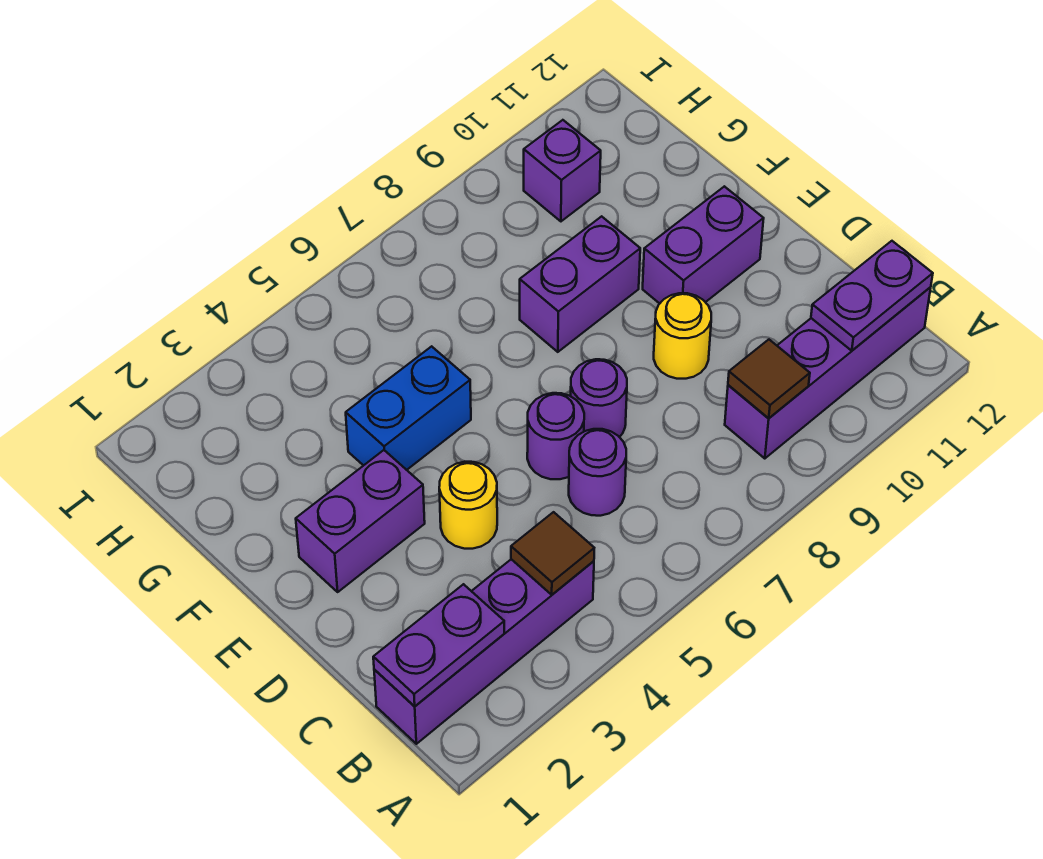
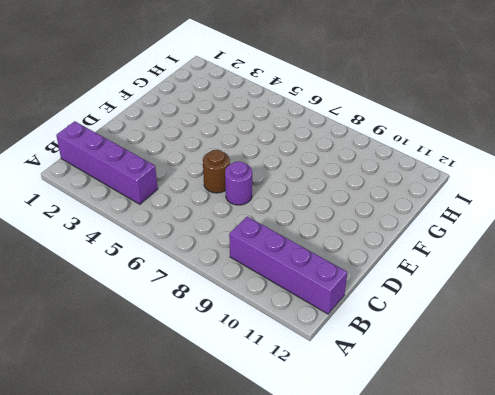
brown 1x1 round brick [203,150,230,193] -> purple 1x1 round brick [527,393,584,479]
none -> purple 1x1 round brick [569,429,626,516]
none -> yellow 1x1 round brick [439,462,497,549]
none -> yellow 1x1 round brick [654,293,711,379]

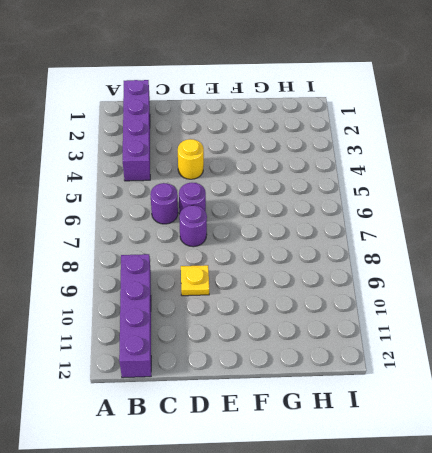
yellow 1x1 plate [181,265,209,296] -> yellow 1x1 round brick [654,293,711,379]
none -> purple 1x2 brick [296,450,425,592]
none -> purple 1x2 brick [643,186,764,304]
none -> blue 1x2 brick [346,346,471,470]

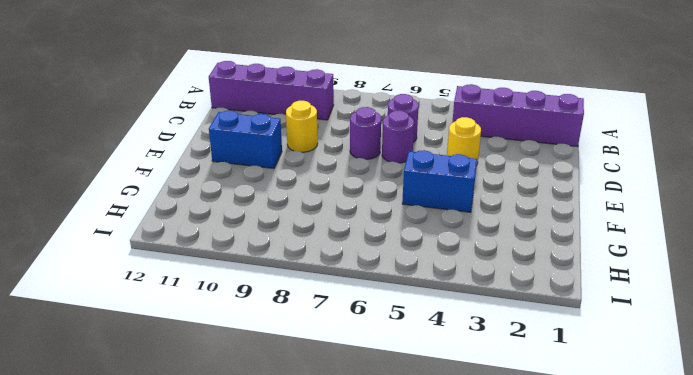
blue 1x2 brick [209,111,282,168] -> purple 1x2 brick [643,186,764,304]
none -> purple 1x2 brick [296,450,425,592]
none -> purple 1x2 brick [520,216,640,352]
none -> purple 1x1 brick [524,120,601,221]

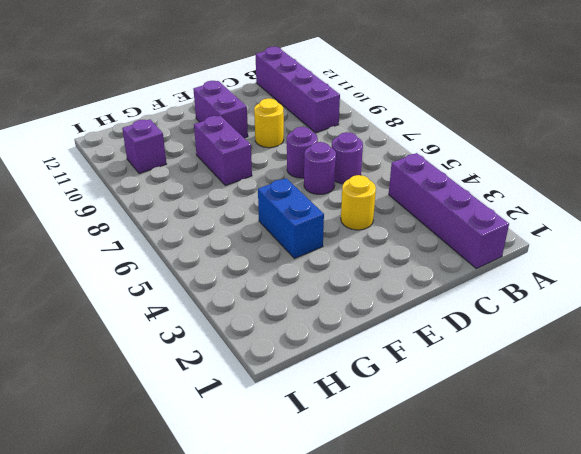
none -> purple 1x2 brick [296,450,425,592]
none -> purple 1x2 plate [373,584,504,706]
none -> brown 1x1 tile [511,512,594,595]

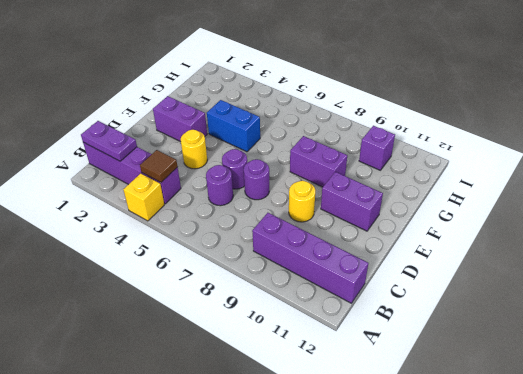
yellow 1x1 brick [123,173,164,221] -> none
none -> brown 1x1 tile [728,340,810,418]
none -> purple 1x2 plate [811,241,933,351]

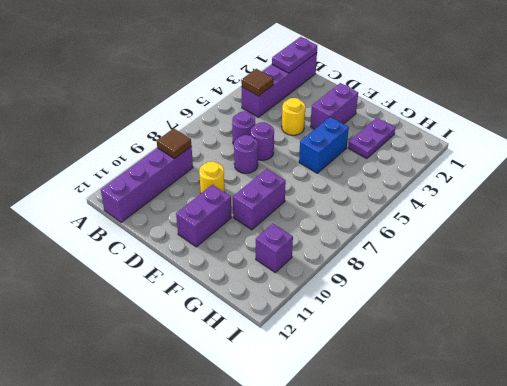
purple 1x2 plate [348,118,395,159] -> purple 1x2 plate moved to [811,241,933,351]

